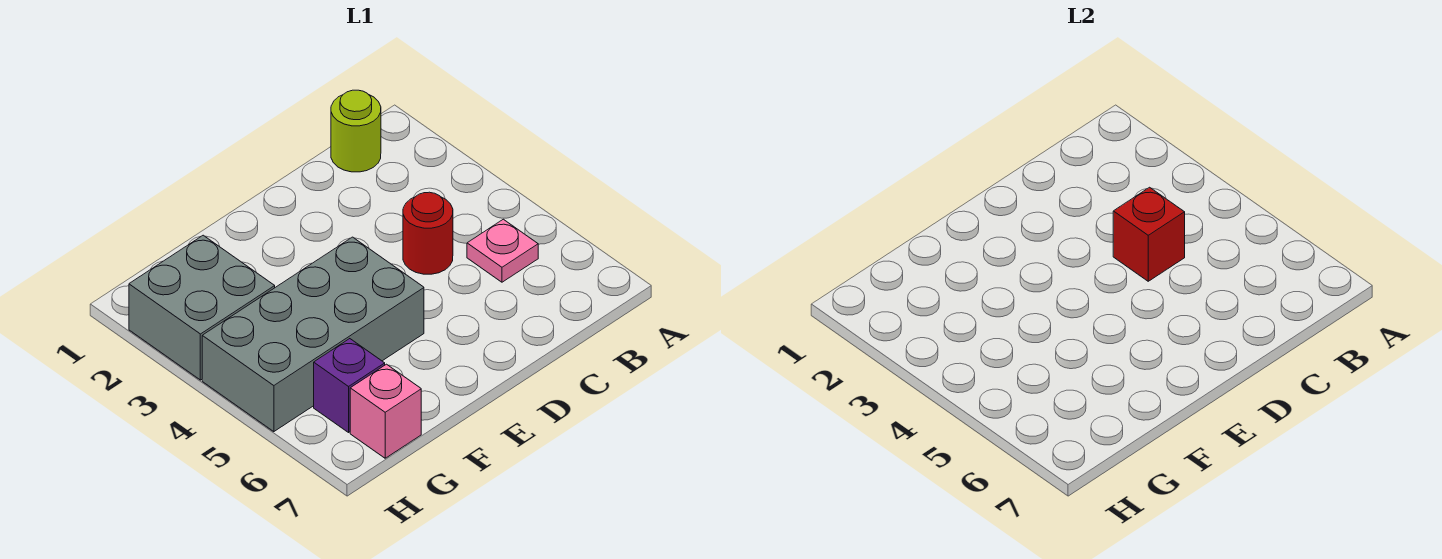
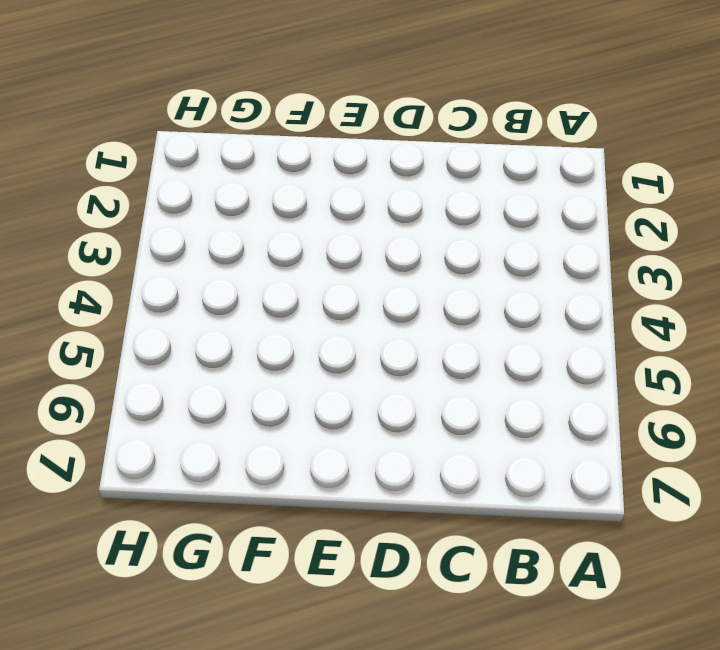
none -> lime 1x1 round brick [331,90,381,172]
none -> pink 1x1 plate [467,219,538,282]

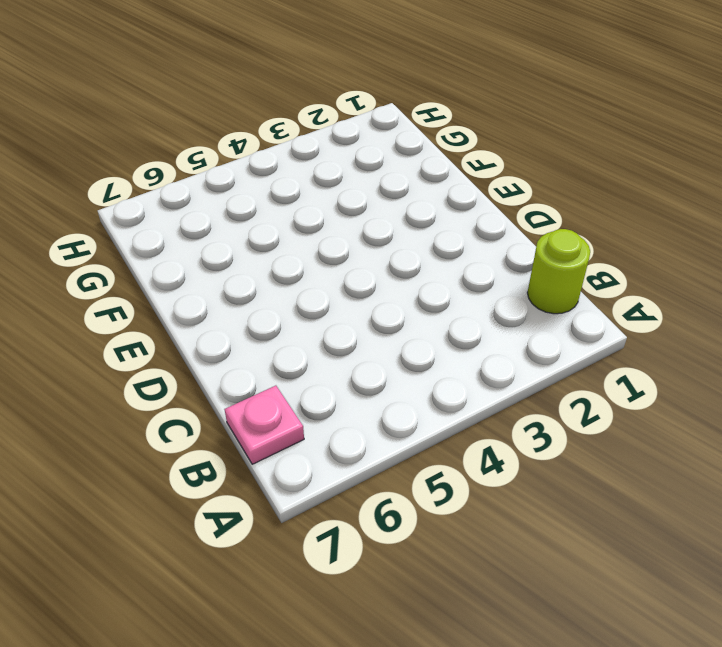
pink 1x1 plate [225,386,304,464] -> pink 1x1 plate moved to [467,219,538,282]
none -> red 1x1 round brick [403,192,453,274]
none -> grey 2x4 brick [202,237,424,432]

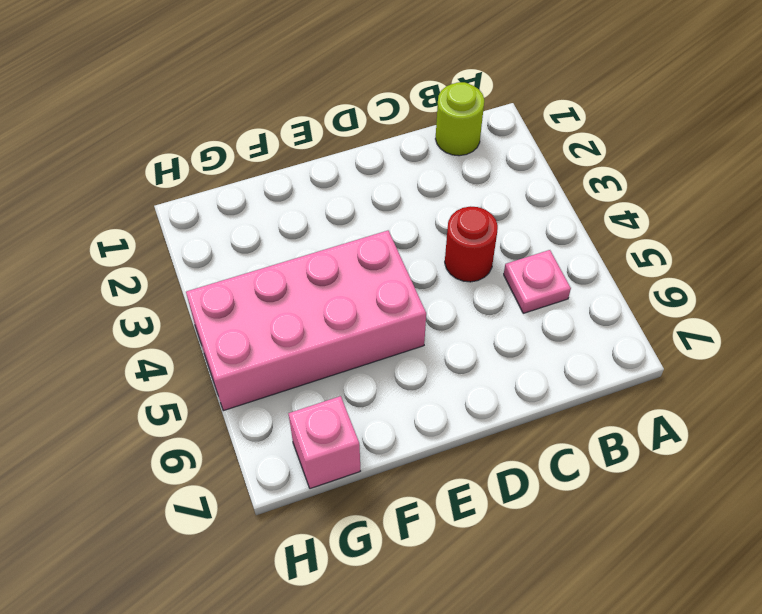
pink 2x4 brick [186,230,426,411] -> grey 2x4 brick [202,237,424,432]
none -> grey 2x2 brick [129,235,275,380]
none -> purple 1x1 brick [314,339,385,432]

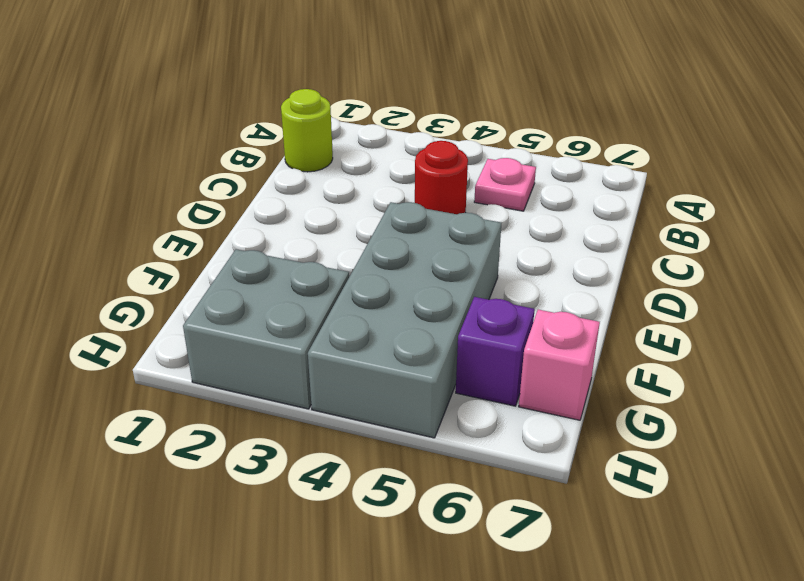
none -> red 1x1 brick [1113,187,1185,281]

